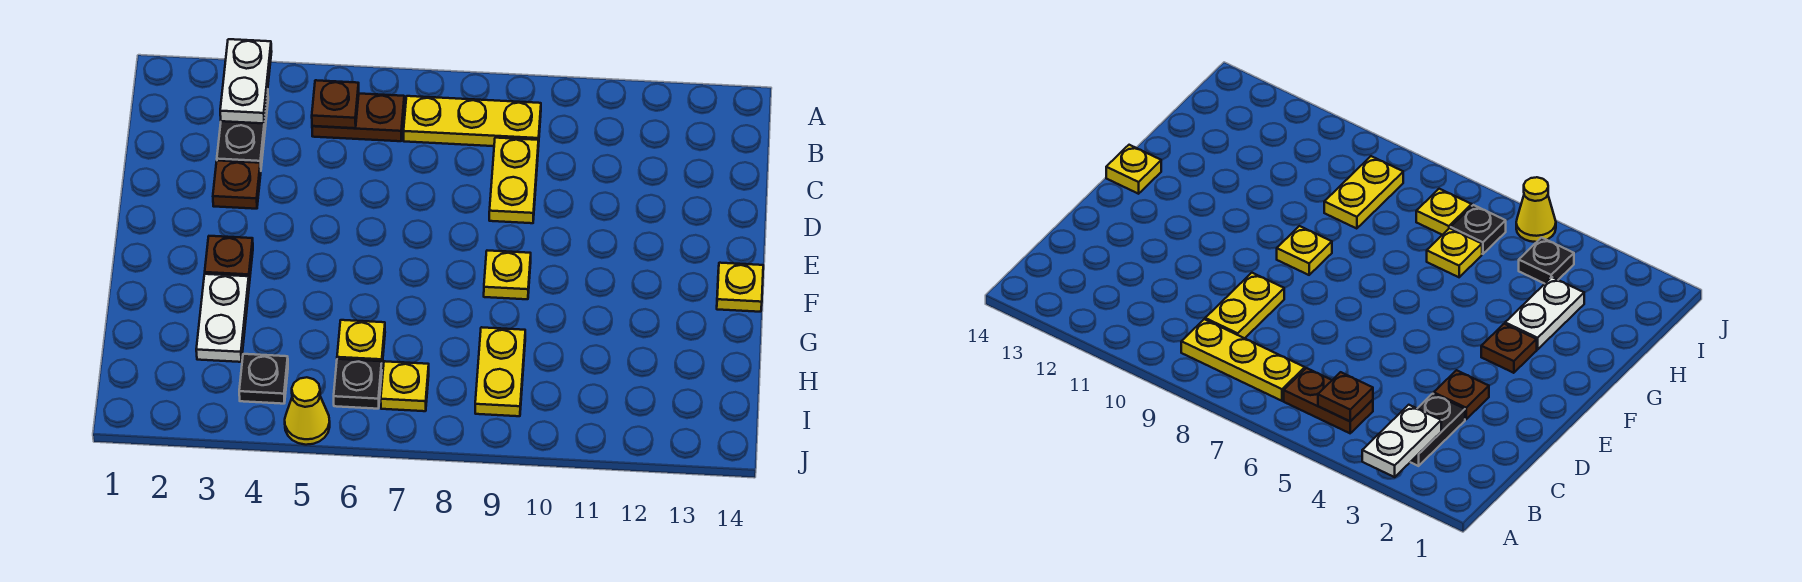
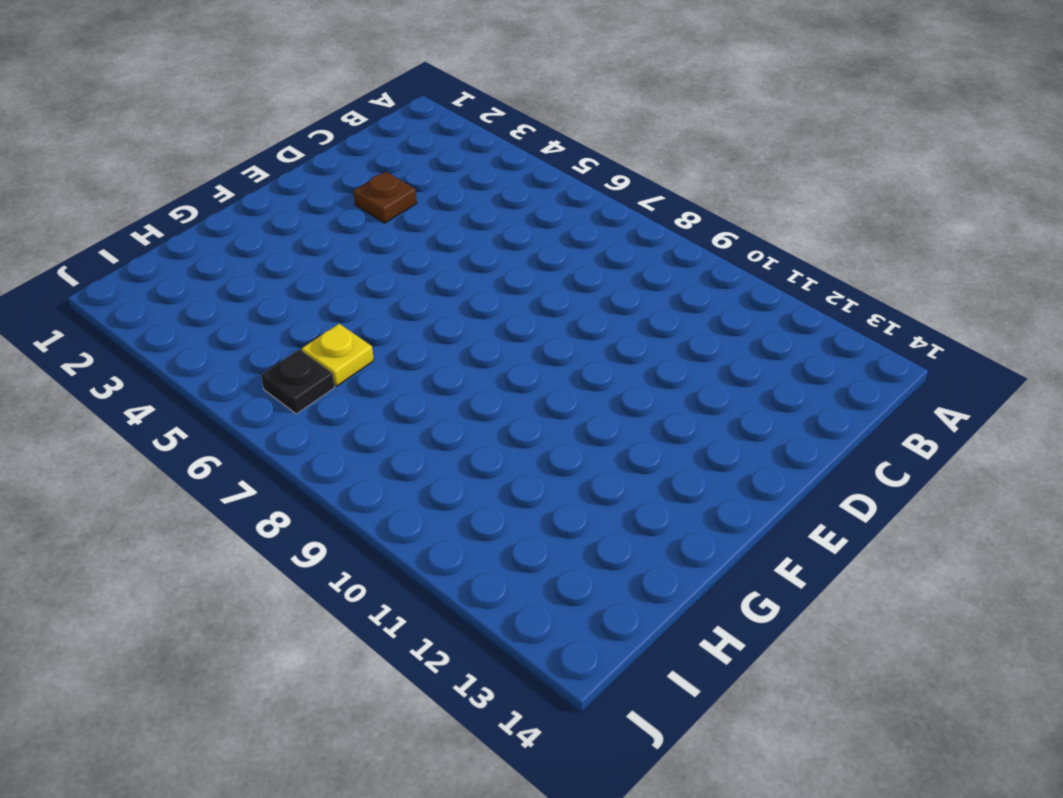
none -> black 1x2 plate [217,92,268,167]
none -> brown 1x2 plate [312,94,404,141]
none -> yellow 1x3 plate [404,96,541,147]

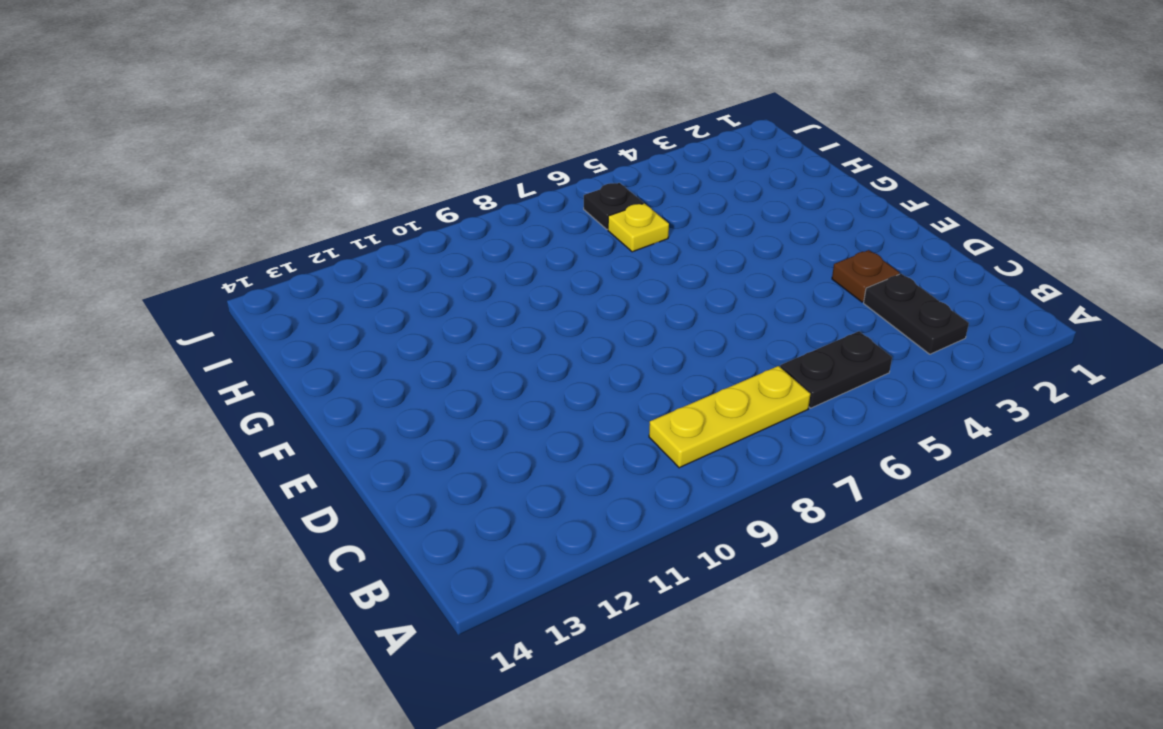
black 1x2 plate [780,331,892,408] -> brown 1x2 plate [312,94,404,141]
none -> yellow 1x2 plate [489,138,538,223]
none -> brown 1x1 plate [205,236,253,283]
none -> yellow 1x1 plate [484,251,531,299]

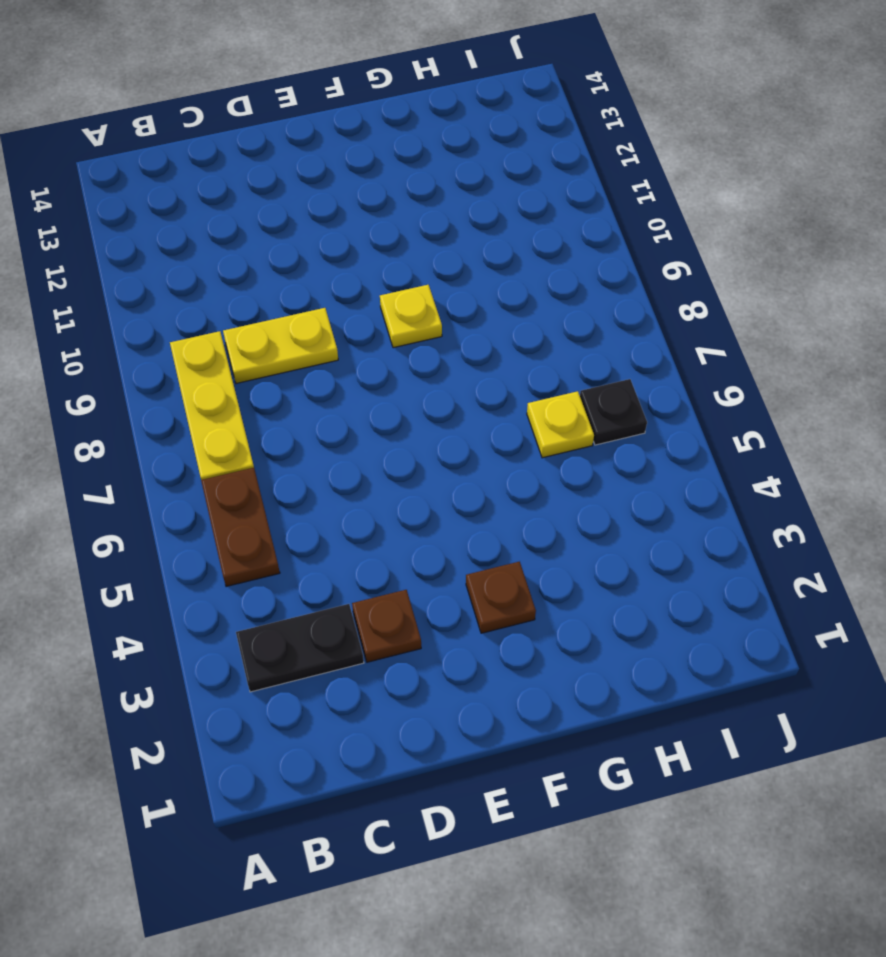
none -> yellow 1x1 plate [717,263,763,312]
none -> white 1x2 plate [196,274,249,362]
none -> yellow 1x2 plate [475,327,525,416]

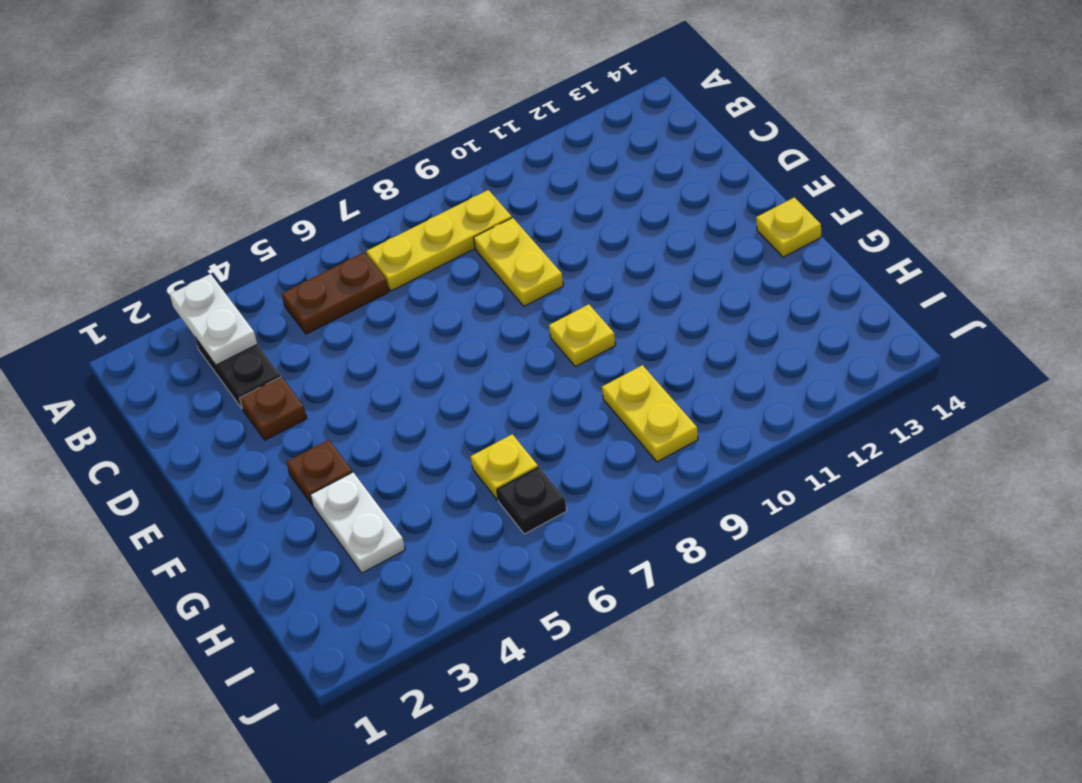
none -> black 1x1 plate [239,354,288,404]
none -> yellow 1x1 plate [381,361,429,411]
none -> yellow 1x1 cone [285,377,330,445]

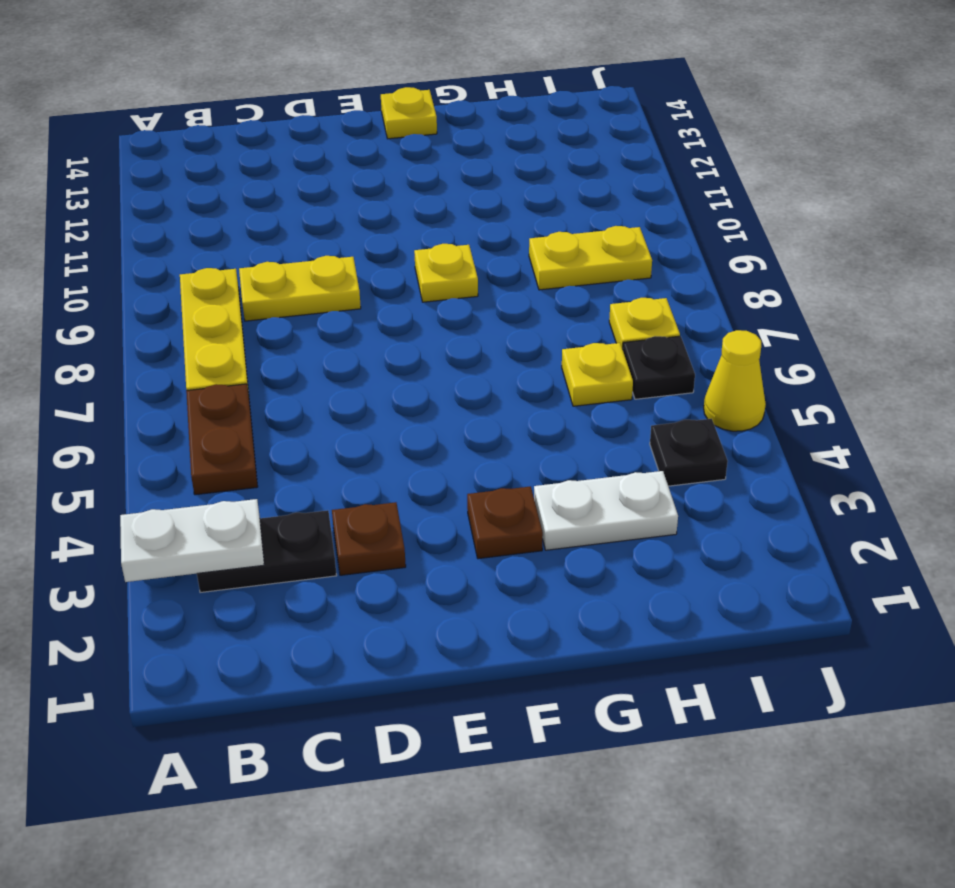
none -> brown 1x1 plate [312,80,359,128]

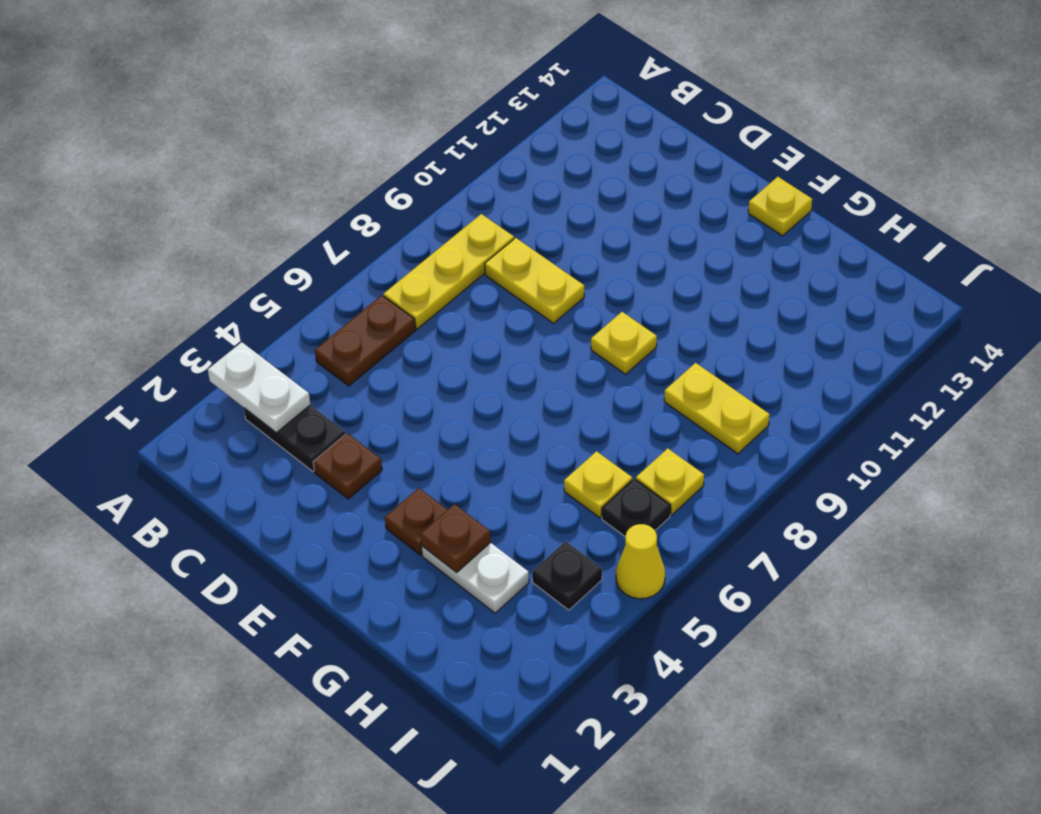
brown 1x1 plate [420,504,491,573] -> brown 1x1 plate moved to [312,80,359,128]

